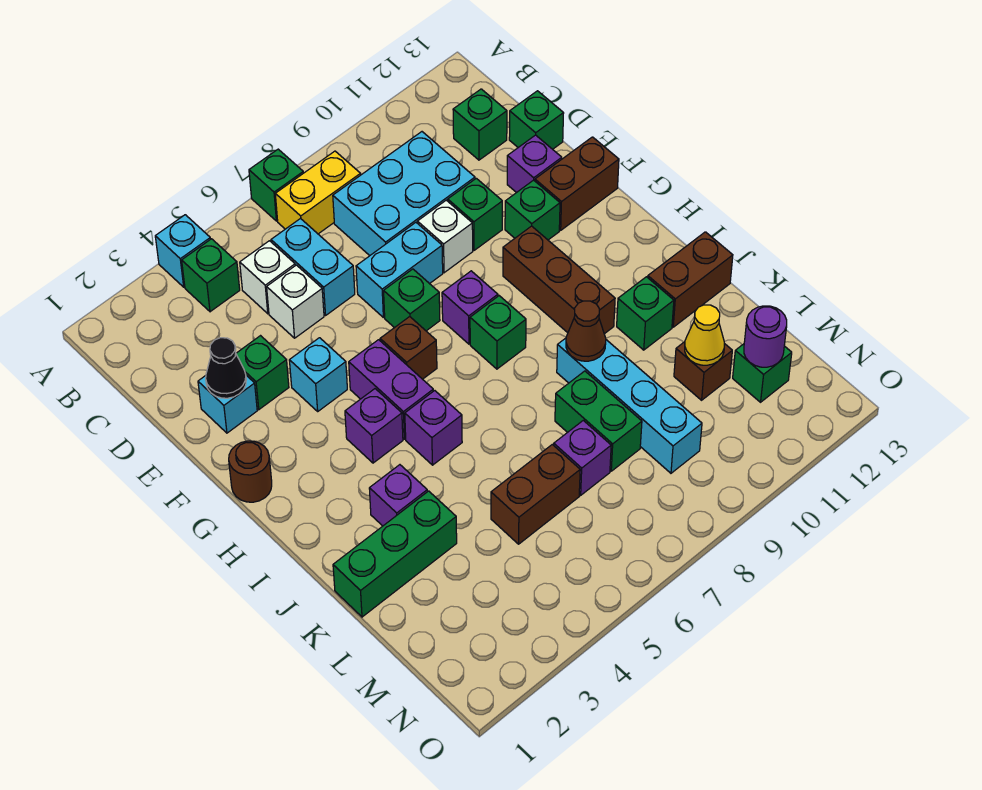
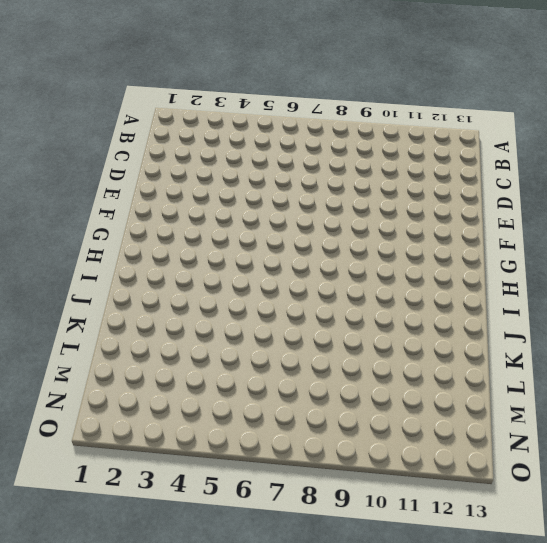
none -> cyan 1x1 brick [155,215,210,287]
none -> green 1x1 brick [249,149,303,221]
none -> green 1x1 brick [182,239,240,312]
none -> yellow 1x2 brick [275,151,361,234]

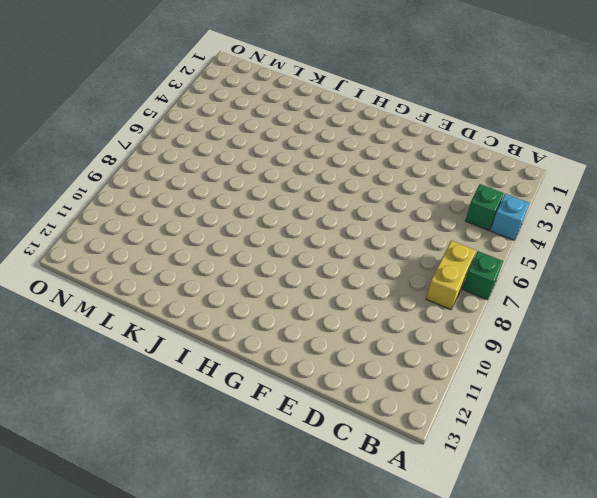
none -> white 1x1 brick [240,241,295,314]
none -> cyan 1x2 brick [271,219,355,315]
none -> cyan 2x3 brick [333,132,475,256]
none -> green 1x1 brick [453,89,507,160]

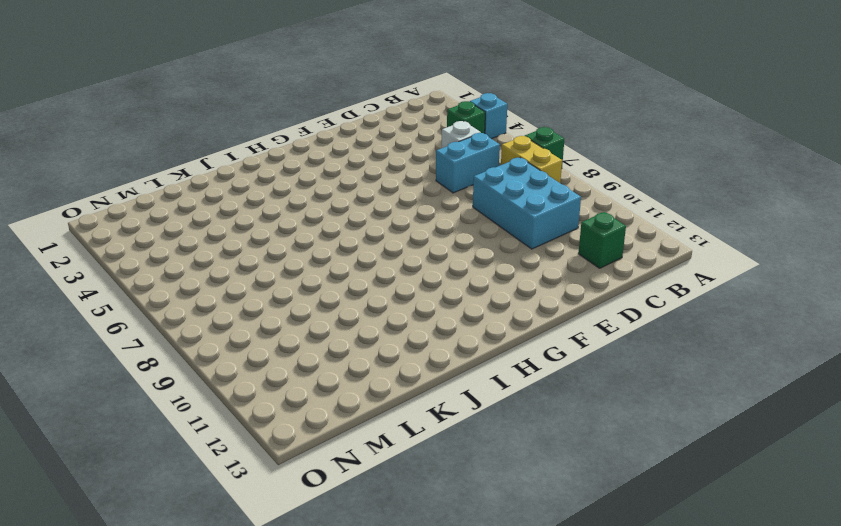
none -> white 1x1 brick [267,265,324,338]
none -> green 1x1 brick [509,91,564,149]
none -> cyan 1x1 brick [198,375,257,433]
none -> green 1x1 brick [236,336,289,410]

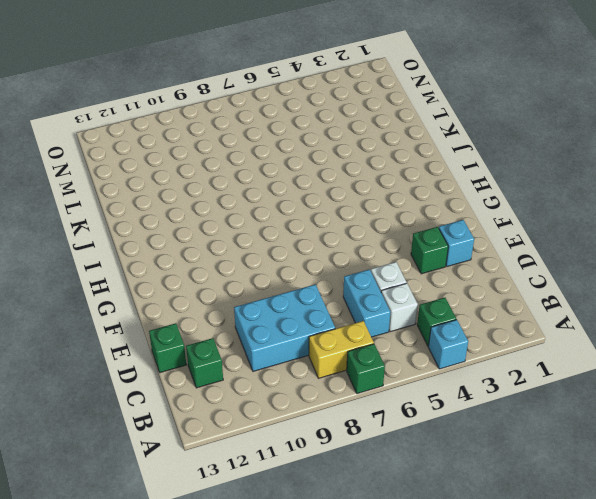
none -> cyan 1x2 brick [356,223,443,317]
none -> white 1x1 brick [417,200,473,273]
none -> green 1x1 brick [448,178,502,250]
none -> purple 1x1 brick [507,135,562,193]

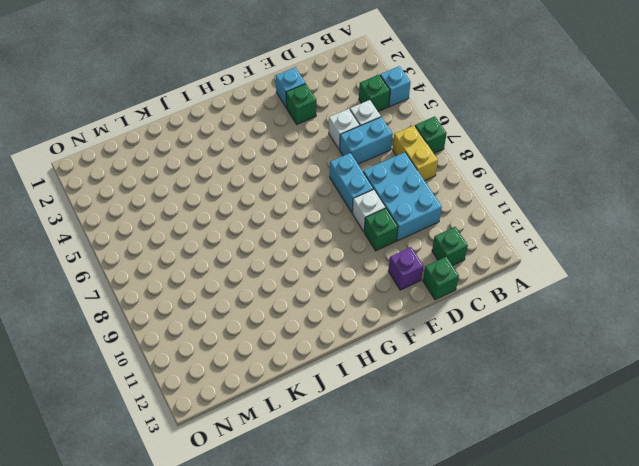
none -> cyan 1x1 brick [289,338,347,411]
none -> green 1x1 brick [384,269,440,331]
none -> green 1x1 brick [505,180,560,240]
none -> brown 1x2 brick [535,137,619,230]

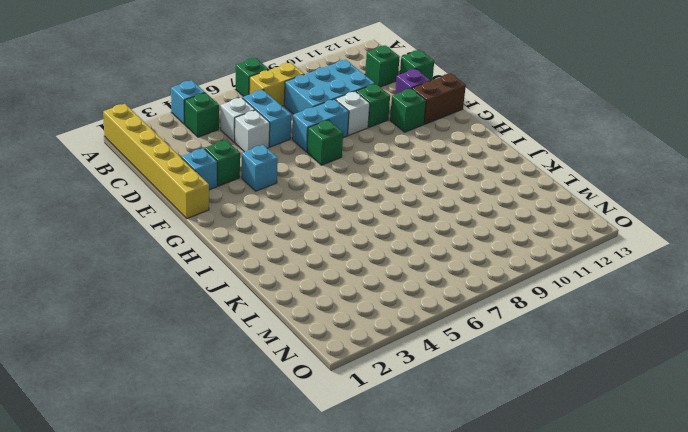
yellow 1x6 brick [103,104,209,219] -> none
none -> brown 1x1 round brick [229,441,272,502]
none -> purple 1x2 brick [349,340,433,439]
none -> brown 1x1 brick [380,317,437,379]
none -> purple 1x1 brick [442,271,498,344]

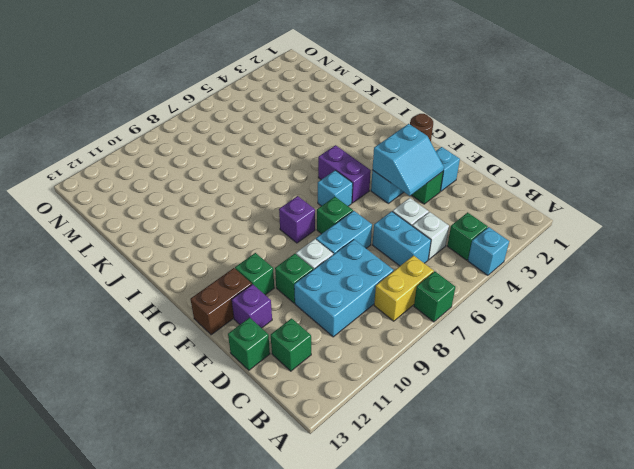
cyan 2x2 slope [372,124,444,196] -> none
cyan 1x1 brick [318,170,353,206] -> brown 1x1 brick [380,317,437,379]
none -> brown 1x3 brick [503,226,615,334]
none -> purple 1x1 brick [345,389,403,463]
none -> green 1x1 brick [470,296,526,369]
none -> purple 1x1 brick [405,391,462,465]

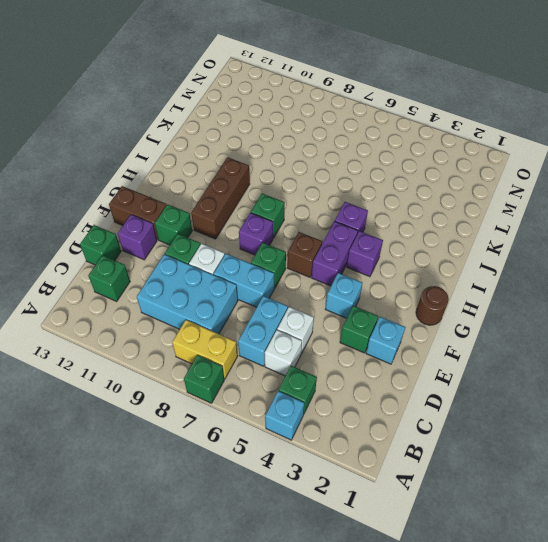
none -> purple 1x1 brick [369,465,427,526]
none -> cyan 1x4 brick [557,338,702,473]
none -> green 1x1 brick [617,277,674,350]
none -> brown 1x2 brick [648,232,733,327]

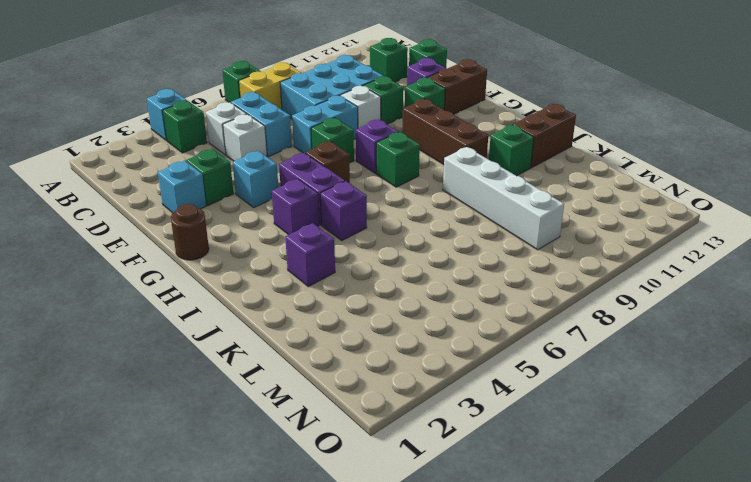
white 1x4 brick [443,147,564,250] -> cyan 1x4 brick [557,338,702,473]
none -> green 1x3 brick [333,491,457,617]
none -> green 1x2 brick [555,371,642,471]
none -> brown 1x2 brick [491,445,580,544]
none -> purple 1x1 brick [554,420,611,495]

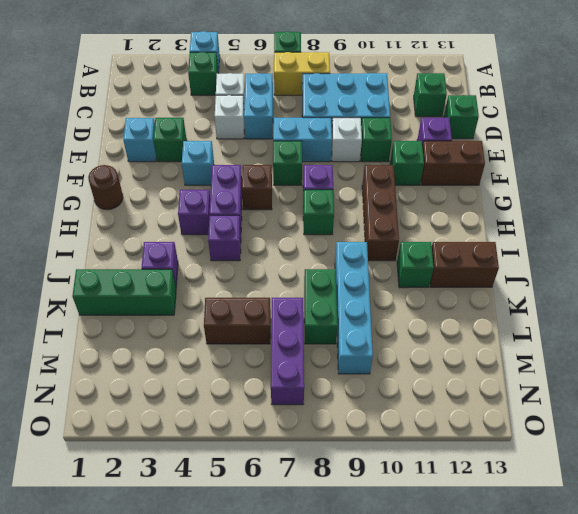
purple 1x3 brick [271,298,304,405] -> purple 1x1 brick [554,420,611,495]
none -> brown 1x1 brick [674,342,732,400]
none -> green 1x1 brick [733,344,792,402]
none -> black 1x1 cone [206,338,246,398]
none -> brown 1x1 cone [566,301,606,361]

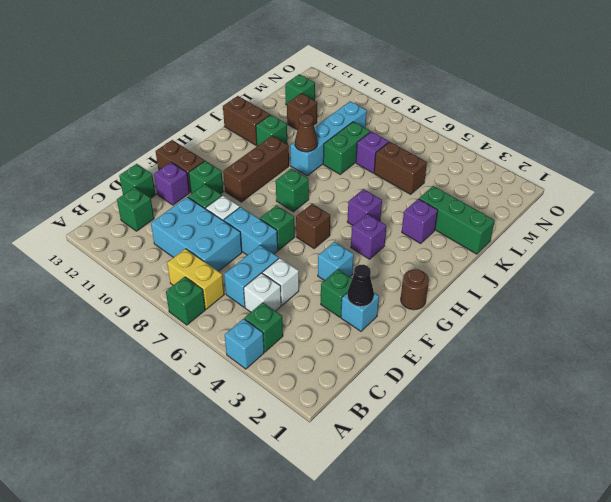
none -> purple 1x2 brick [349,340,433,439]
none -> purple 1x1 brick [442,271,498,344]
none -> yellow 1x1 cone [685,305,724,365]
none -> purple 1x1 round brick [744,306,787,367]

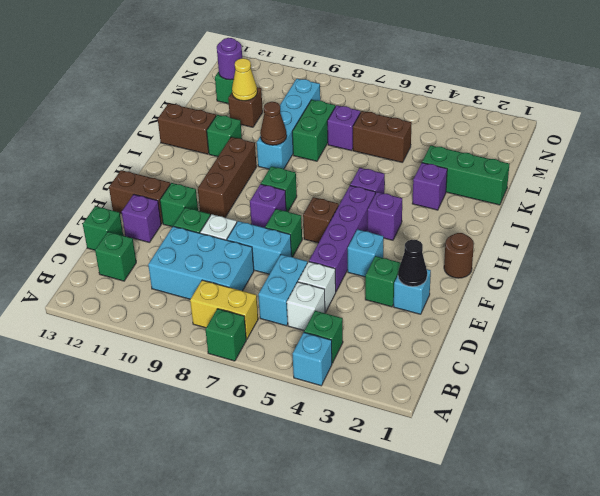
purple 1x4 brick [309,186,375,291] -> purple 1x2 brick [349,340,433,439]

